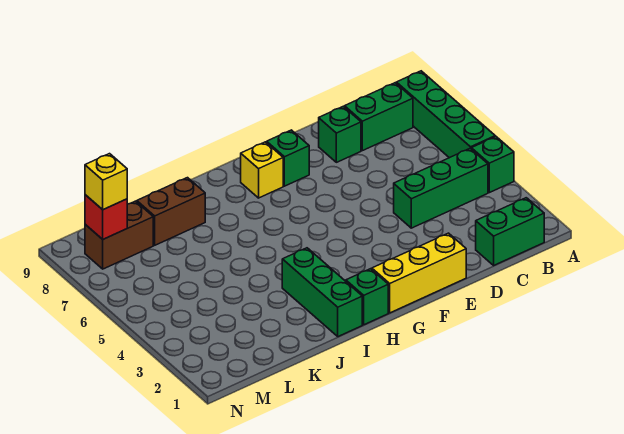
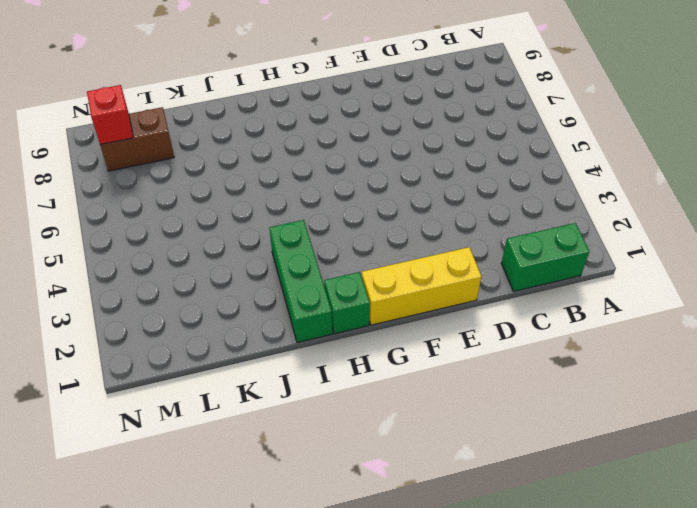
none -> green 1x1 brick [471,137,514,193]
none -> green 1x4 brick [396,71,495,158]
none -> green 1x3 brick [394,149,488,228]

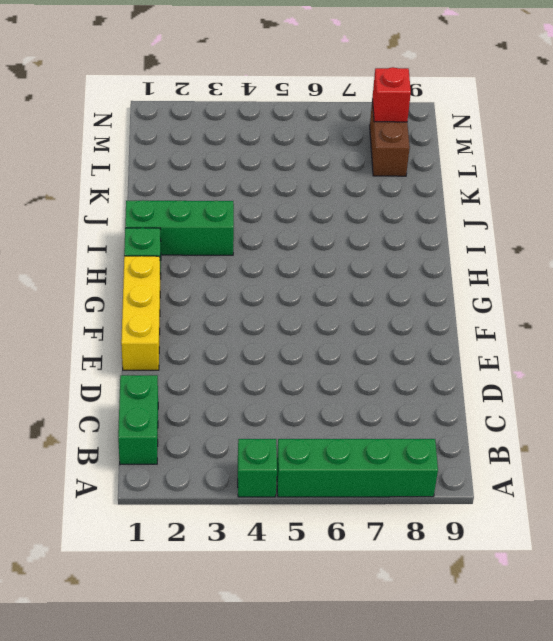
none -> green 1x3 brick [394,149,488,228]
none -> green 1x2 brick [345,83,413,151]
none -> green 1x1 brick [319,106,361,162]

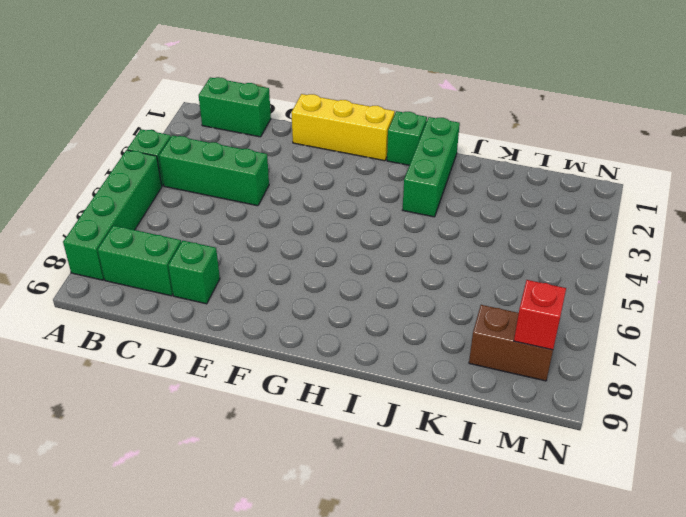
none -> green 1x1 brick [267,130,309,186]
none -> yellow 1x1 brick [241,142,283,198]
none -> brown 1x2 brick [137,178,205,245]

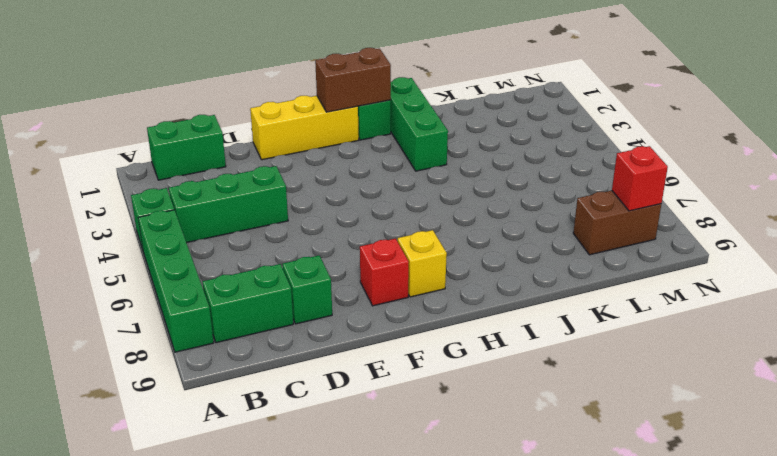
red 1x1 brick [360,239,409,306] -> green 1x1 brick [267,130,309,186]
brown 1x2 brick [315,48,391,112] -> brown 1x2 brick moved to [137,178,205,245]
none -> yellow 1x1 brick [85,154,127,210]

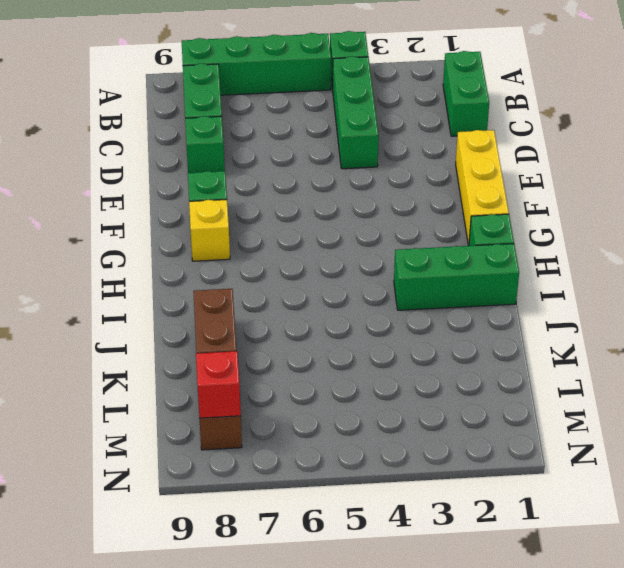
none -> yellow 1x1 brick [85,154,127,210]

